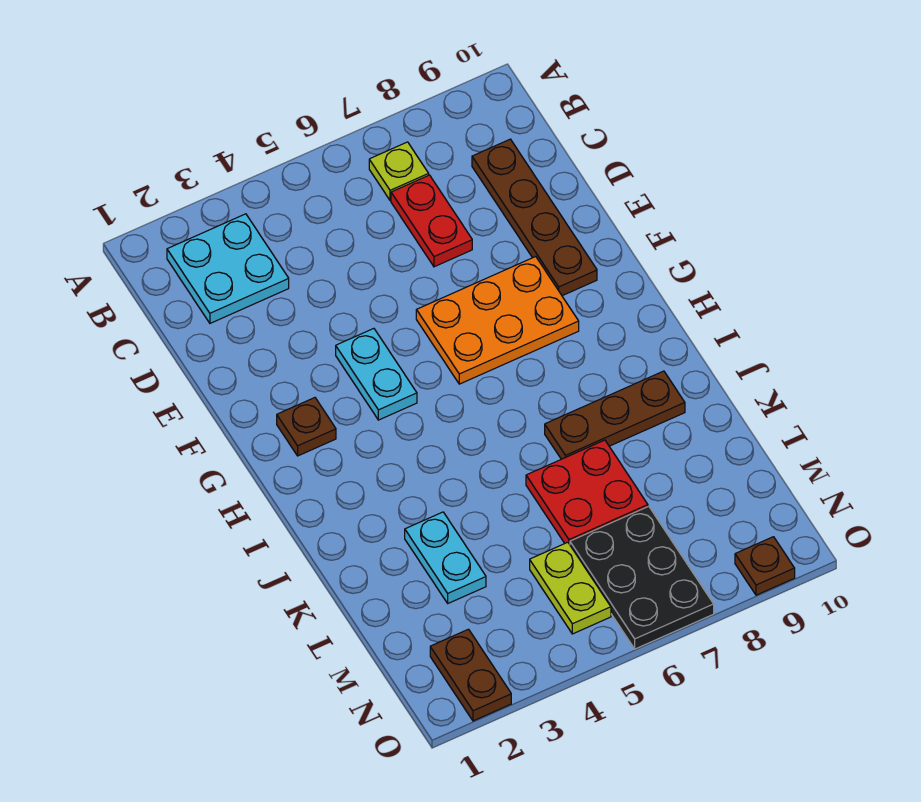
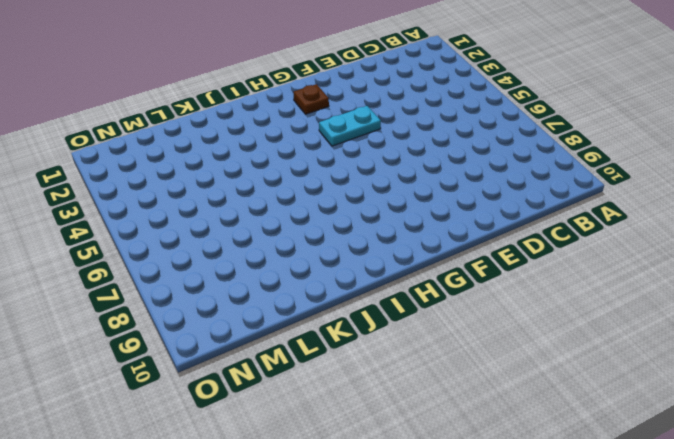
none -> cyan 2x2 plate [167,214,289,323]
none -> lime 1x1 plate [369,142,429,201]
none -> red 1x2 plate [391,175,472,267]

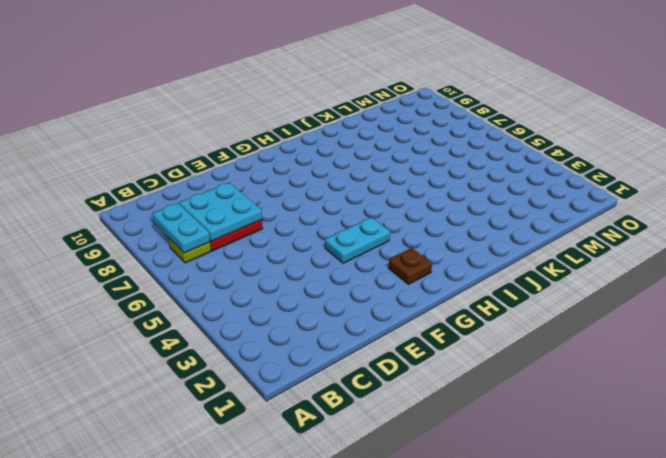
cyan 1x2 plate [153,203,210,253] -> cyan 1x2 plate turned to [405,512,486,603]
cyan 2x2 plate [180,183,262,241] -> cyan 2x2 plate moved to [167,214,289,323]
none -> brown 1x4 plate [472,139,597,296]
none -> orange 2x3 plate [416,257,579,384]
none -> brown 1x3 plate [545,371,685,459]

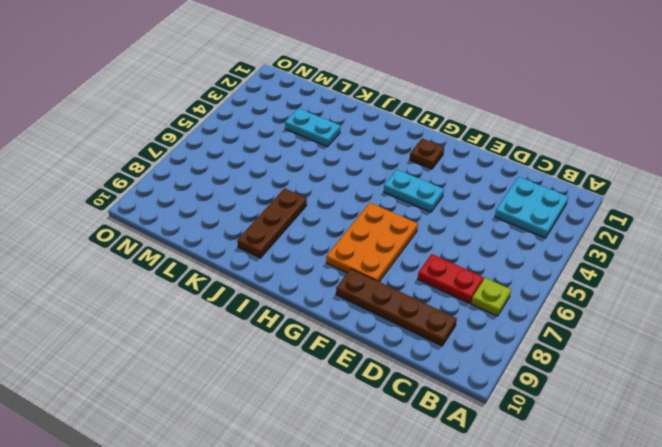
none -> red 2x2 plate [526,440,648,544]
none -> lime 1x2 plate [530,542,611,634]
none -> black 2x3 plate [570,506,714,649]

